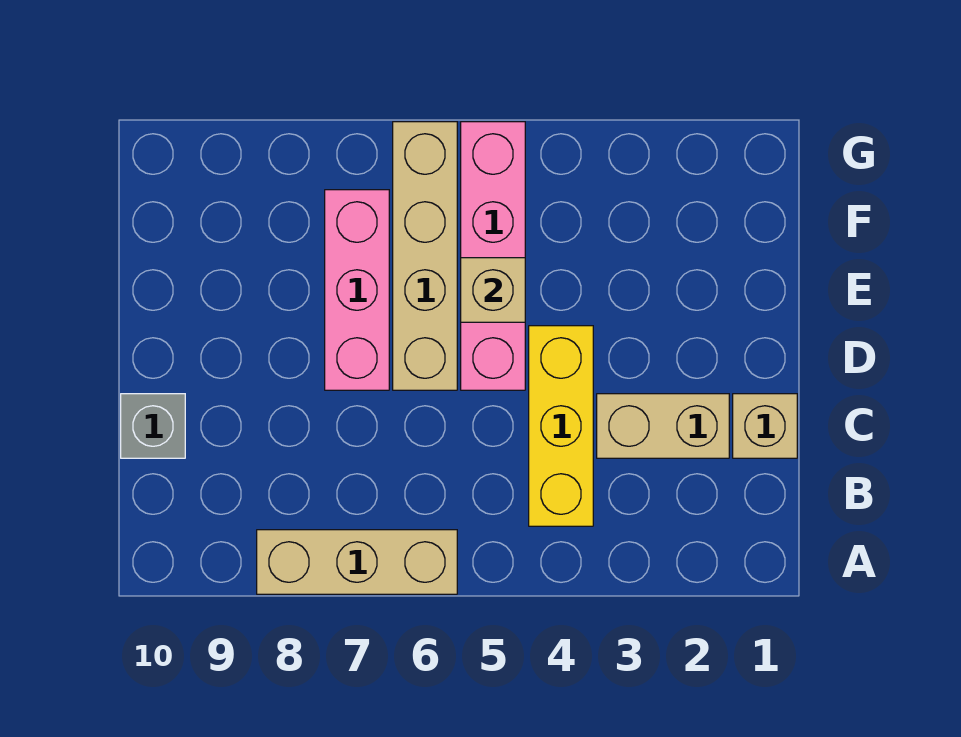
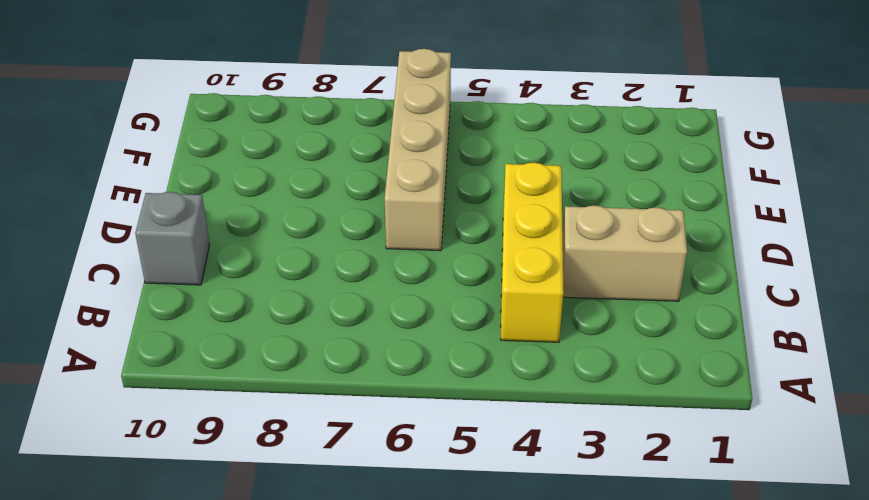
none -> tan 1x3 brick [257,530,457,594]
none -> tan 1x1 brick [733,394,797,458]

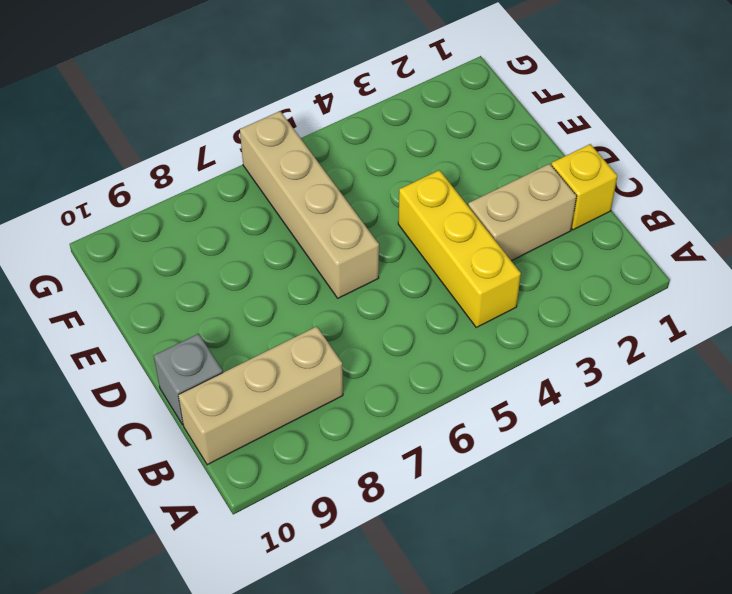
tan 1x3 brick [178,326,343,465] -> tan 1x3 brick moved to [257,530,457,594]
yellow 1x1 brick [551,144,617,230] -> tan 1x1 brick [733,394,797,458]
none -> pink 1x4 brick [461,122,525,390]
none -> pink 1x3 brick [325,190,389,390]

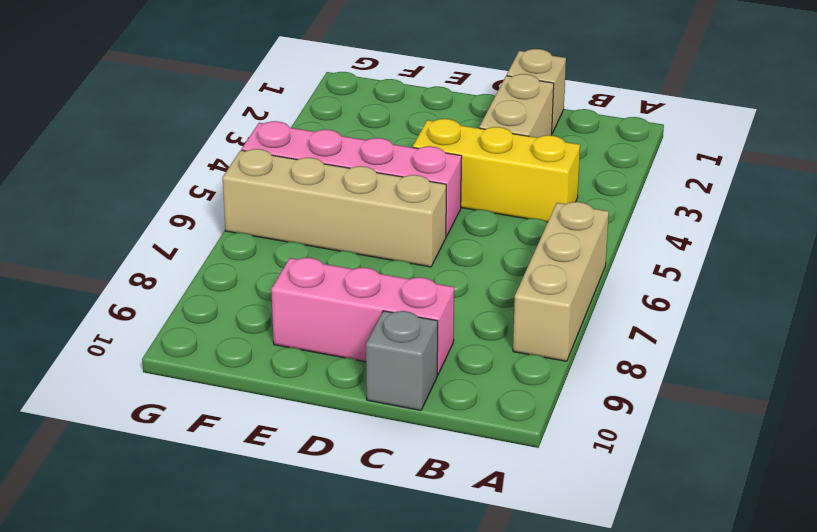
pink 1x3 brick [271,258,454,375] -> pink 1x3 brick moved to [325,190,389,390]
none -> tan 1x1 brick [461,258,525,322]

